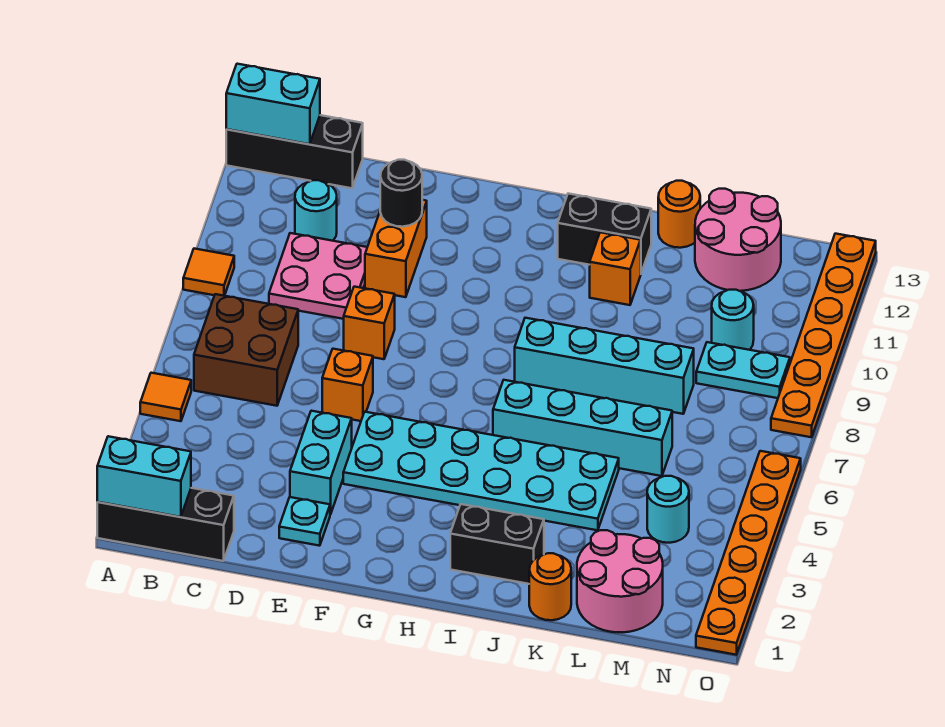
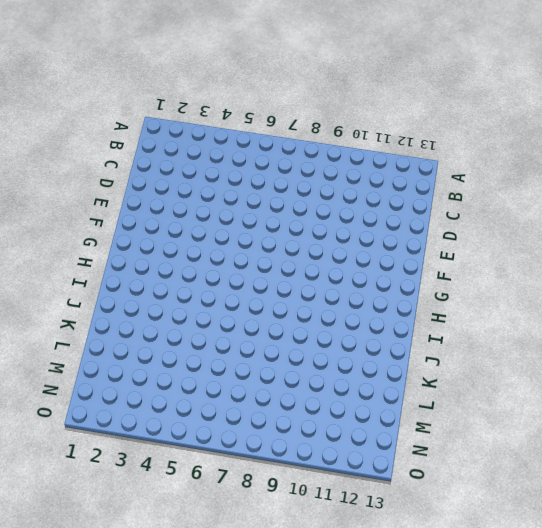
none -> black 1x3 brick [97,488,234,561]
none -> orange 1x1 tile [140,373,191,421]
none -> orange 1x1 tile [183,249,234,296]
none -> black 1x3 brick [226,115,363,188]

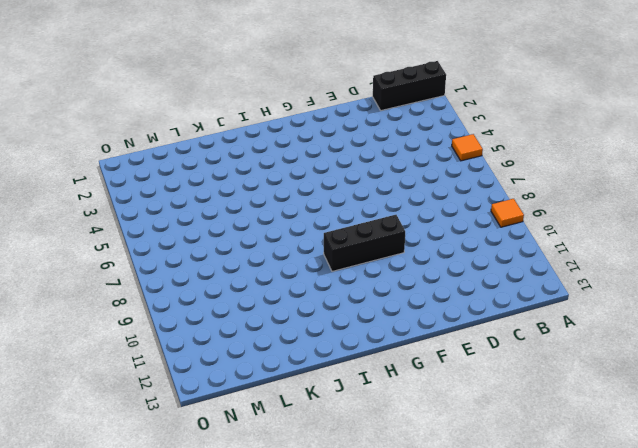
black 1x3 brick [323,215,405,271] -> black 1x3 brick moved to [226,115,363,188]
none -> brown 2x2 brick [194,294,298,406]
none -> pink 2x2 plate [269,233,367,319]
none -> cyan 1x1 round brick [295,180,337,241]
none -> cyan 1x1 plate [279,497,330,546]

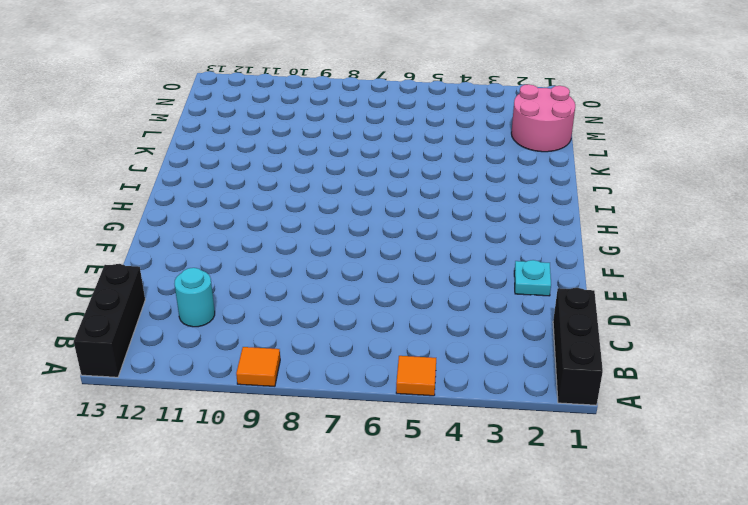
none -> brown 2x2 brick [194,294,298,406]
none -> pink 2x2 plate [269,233,367,319]
none -> cyan 1x2 brick [290,411,352,515]
none -> orange 1x1 brick [322,349,373,421]

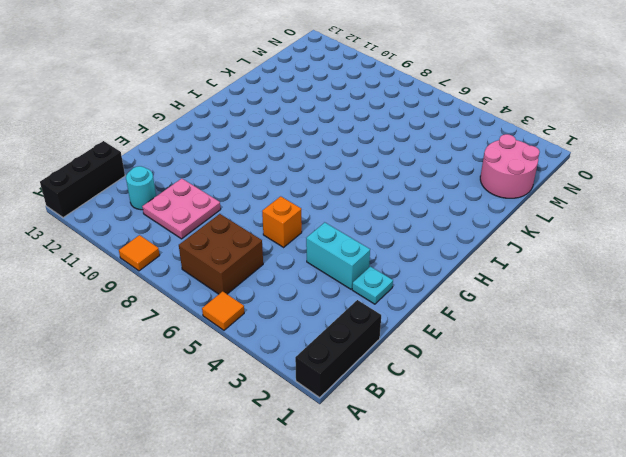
none -> orange 1x1 brick [344,287,395,359]
none -> orange 1x2 brick [365,200,427,297]
none -> cyan 2x6 plate [343,412,619,530]
none -> black 1x2 brick [450,504,544,584]

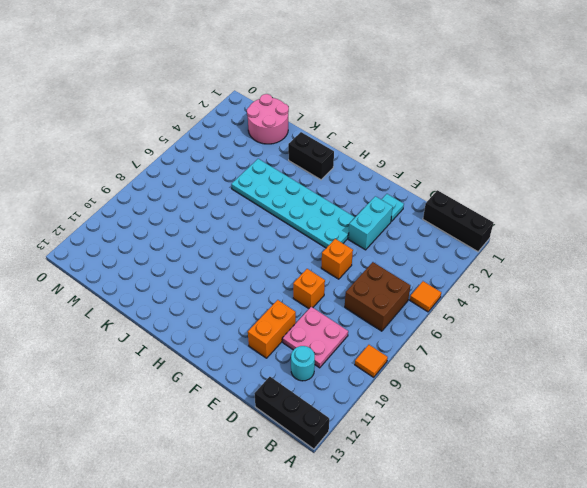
none -> cyan 1x4 brick [493,380,672,476]
none -> cyan 1x4 brick [515,318,694,414]
none -> black 1x2 brick [558,194,651,273]
none -> orange 1x1 brick [590,232,641,305]

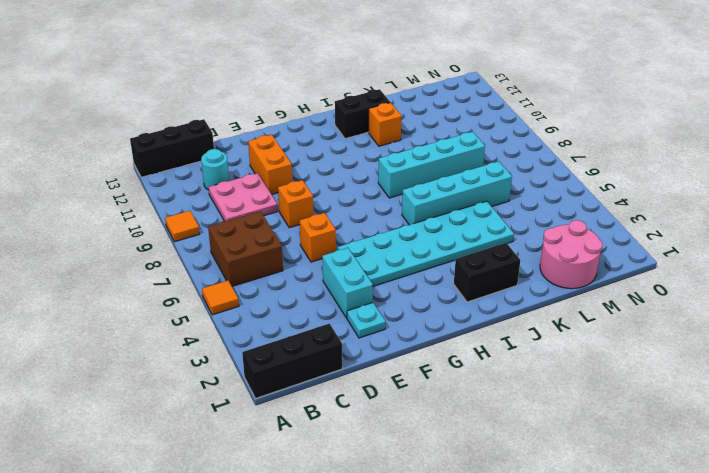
none -> orange 1x1 round brick [529,553,571,620]
none -> orange 1x1 round brick [658,181,700,248]
none -> pink 2x2 round brick [695,189,781,291]
none -> cyan 1x1 round brick [647,476,689,543]

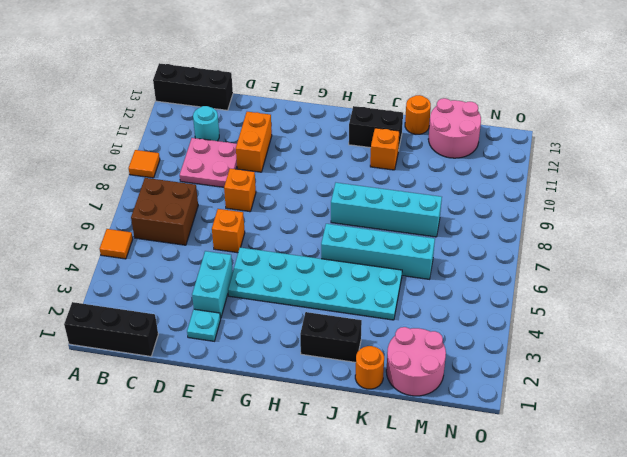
none -> cyan 1x1 round brick [647,476,689,543]
none -> cyan 1x2 plate [696,342,790,398]
none -> cyan 1x1 round brick [712,290,754,350]
none -> orange 1x6 plate [696,451,801,655]

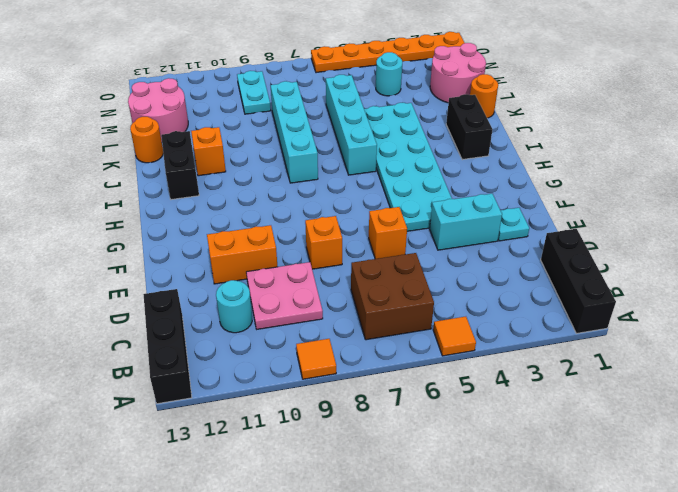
none -> cyan 1x1 round brick [712,290,754,350]
none -> orange 1x6 plate [771,234,876,437]
none -> cyan 1x2 brick [97,436,191,517]
none -> cyan 1x2 brick [226,64,320,144]

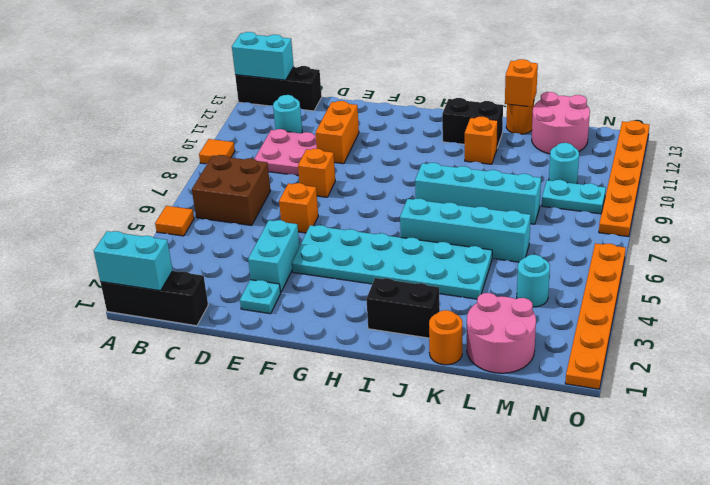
orange 1x1 brick [505,59,538,107] -> none
none -> black 1x1 round brick [380,160,422,227]

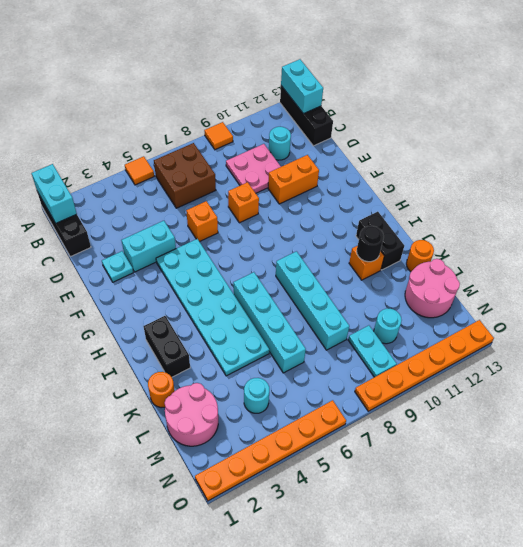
black 1x1 round brick [357,226,384,262] -> black 1x1 round brick moved to [380,160,422,227]

